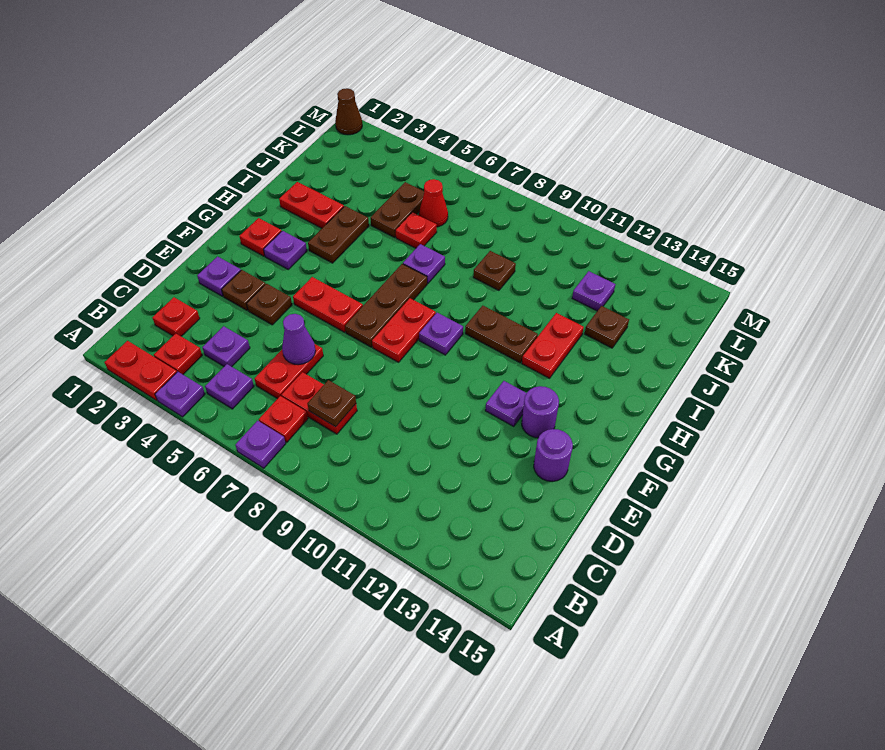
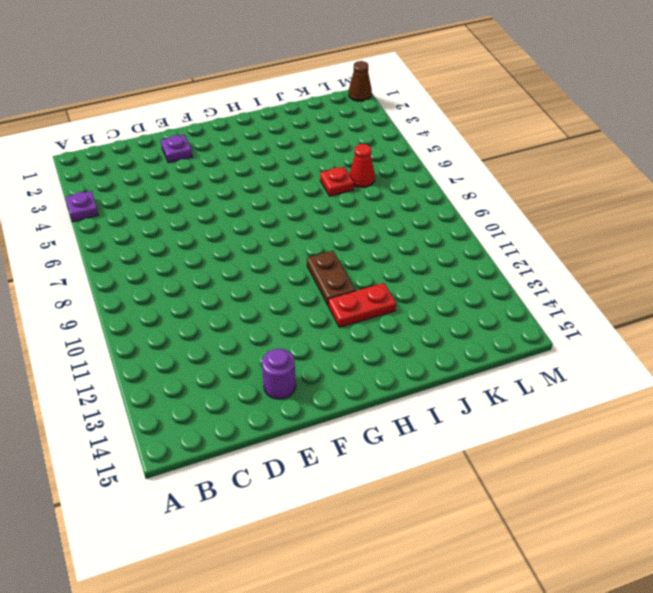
none -> red 1x2 plate [105,341,177,400]
none -> purple 1x1 plate [235,421,286,468]
none -> red 1x1 plate [154,334,202,374]
none -> purple 1x1 plate [205,364,254,409]

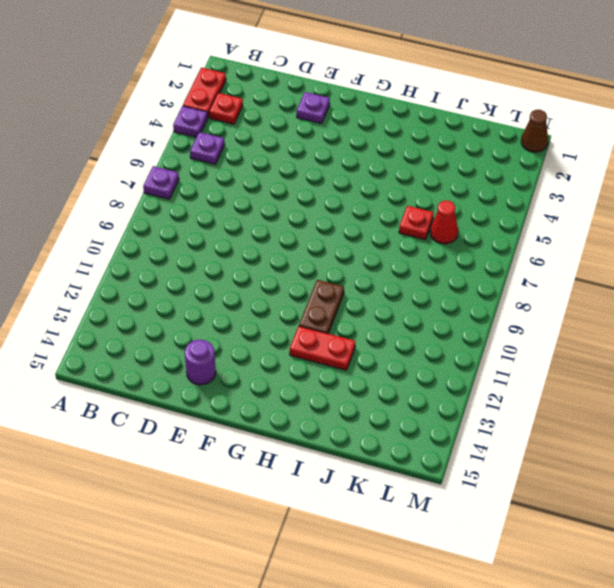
none -> red 1x1 plate [259,396,308,442]
none -> red 1x1 plate [152,297,200,336]
none -> purple 1x1 plate [202,326,250,367]
none -> red 1x2 plate [255,344,323,399]

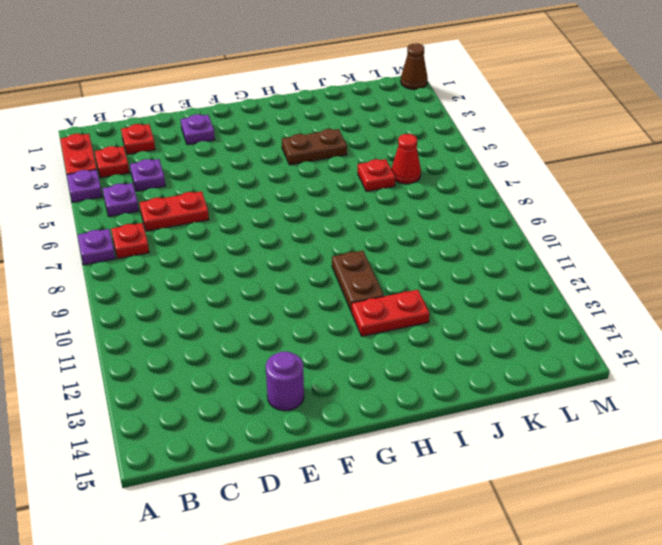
none -> red 1x2 plate [281,372,357,434]
none -> brown 1x1 plate [222,270,266,310]
none -> brown 1x1 plate [247,284,292,325]
none -> red 1x2 plate [293,277,363,332]

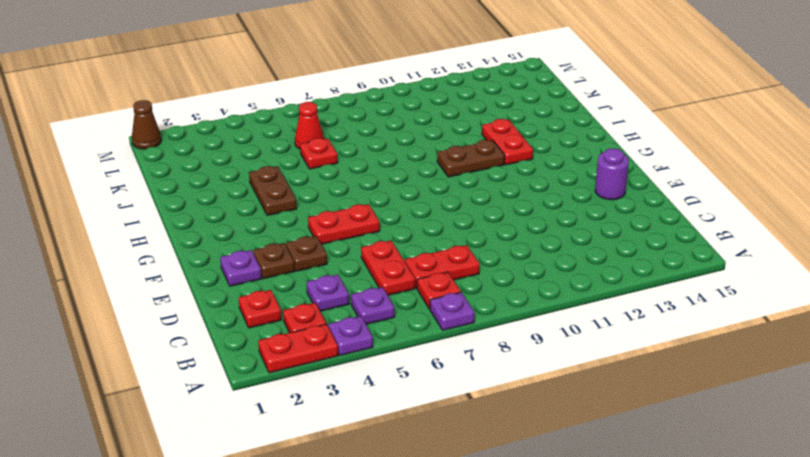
none -> brown 1x3 plate [345,264,427,347]
none -> red 1x2 plate [372,298,436,362]
none -> purple 1x1 plate [485,381,526,426]
none -> purple 1x1 round brick [522,386,559,438]

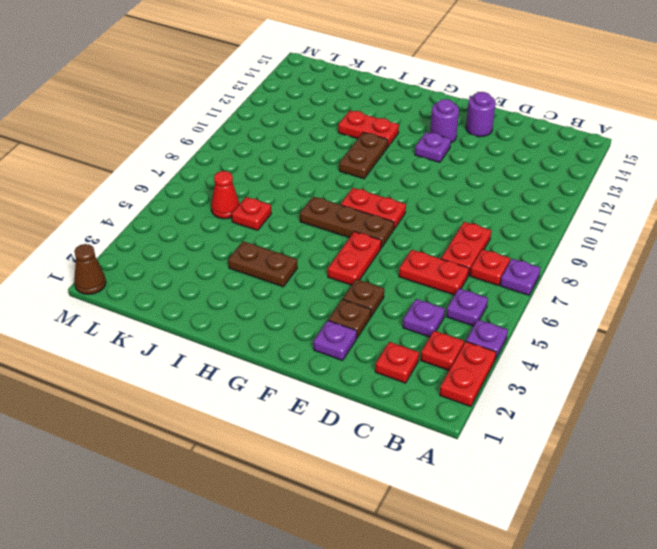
none -> red 1x1 plate [239,218,282,256]
none -> purple 1x1 plate [264,231,307,269]
none -> purple 1x1 plate [419,313,463,355]
none -> red 1x2 plate [279,182,344,228]

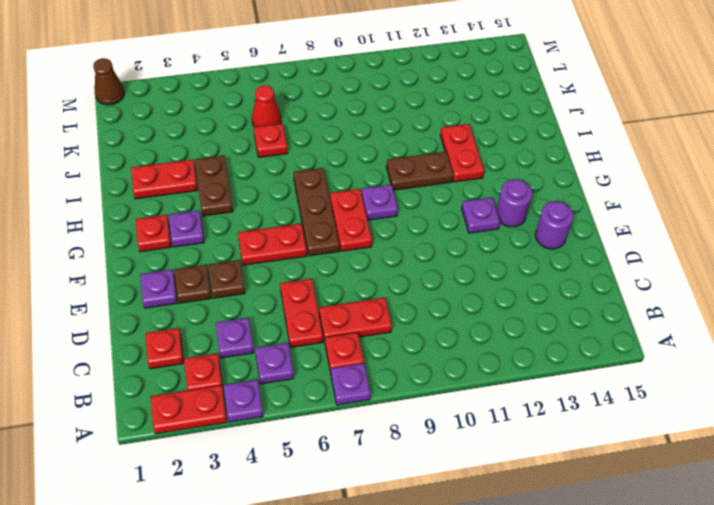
none -> purple 1x1 plate [403,244,445,283]
none -> brown 1x2 plate [370,182,424,237]
none -> brown 1x1 plate [473,251,516,290]
none -> brown 1x1 plate [585,306,629,348]

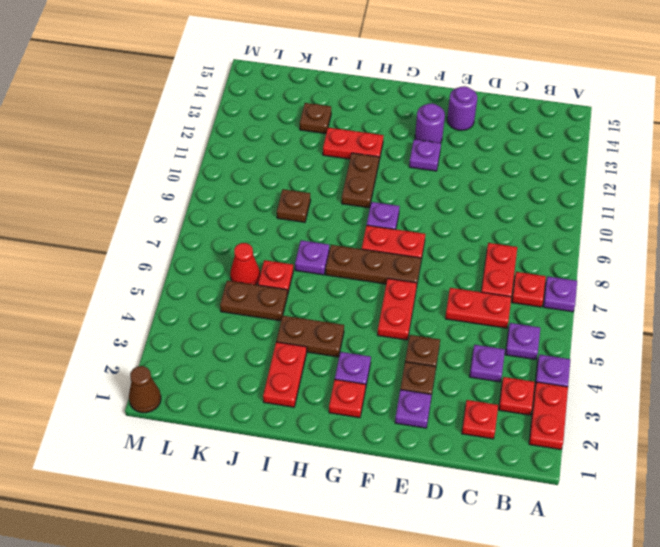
none -> purple 1x1 plate [572,271,615,311]
none -> brown 1x1 plate [307,380,356,427]
none -> purple 1x1 cone [282,314,316,365]

